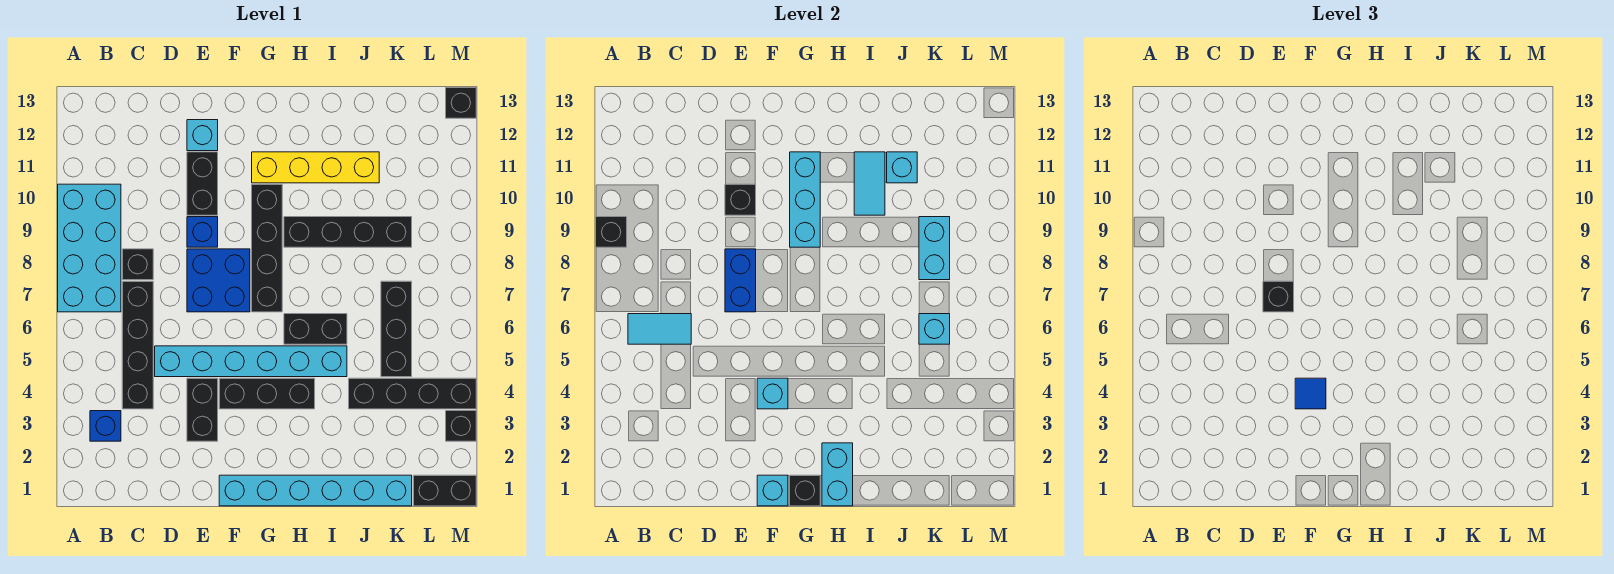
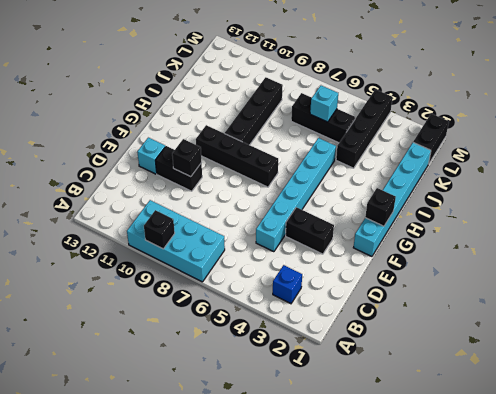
none -> black 1x4 brick [122,281,153,409]
none -> black 1x1 brick [122,249,153,280]
none -> blue 2x2 brick [187,249,250,312]
none -> blue 1x1 brick [187,217,218,247]

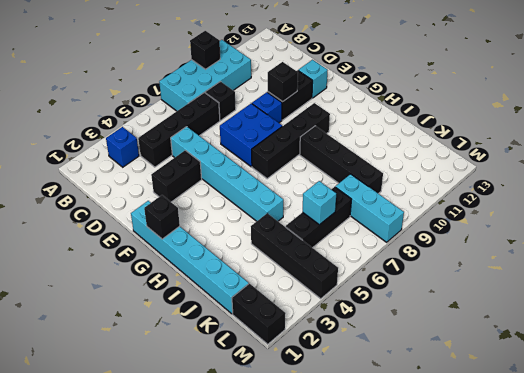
cyan 1x3 brick [335,174,404,242] -> cyan 1x3 brick turned to [790,152,820,247]
none -> black 1x3 brick [219,378,315,409]
none -> yellow 1x4 brick [252,152,379,183]
none -> black 1x2 brick [284,314,347,344]
none -> black 1x1 brick [446,411,476,441]

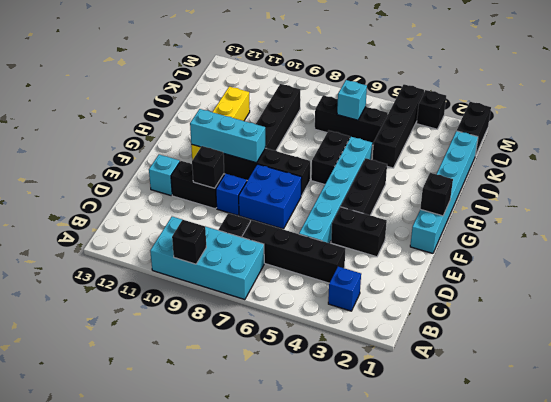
none -> black 1x1 brick [446,87,476,118]
none -> cyan 1x2 tile [628,314,691,344]
none -> blue 1x2 brick [725,249,756,312]
none -> cyan 1x1 brick [757,475,788,506]

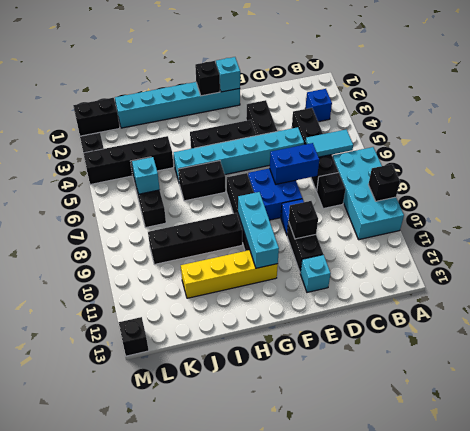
blue 1x2 brick [270,143,319,184] -> blue 1x2 brick turned to [725,249,756,312]
none -> cyan 1x1 brick [757,378,788,409]
none -> cyan 1x2 brick [822,443,853,506]
none -> cyan 1x2 tile [854,152,885,215]
none -> cyan 1x1 brick [887,152,917,183]

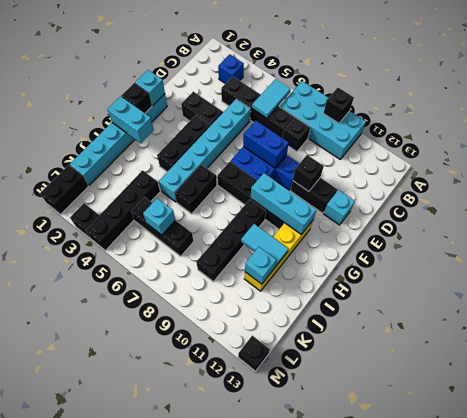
none -> cyan 1x1 brick [757,378,788,409]
none -> cyan 1x2 brick [919,217,950,280]
none -> black 1x1 brick [1263,281,1294,312]
none -> blue 1x1 tile [1295,378,1326,409]

